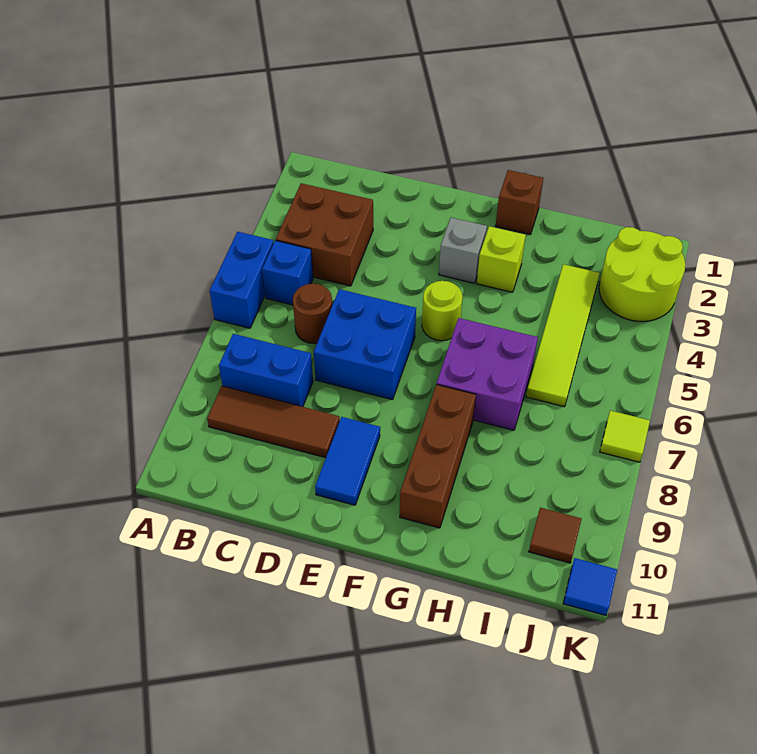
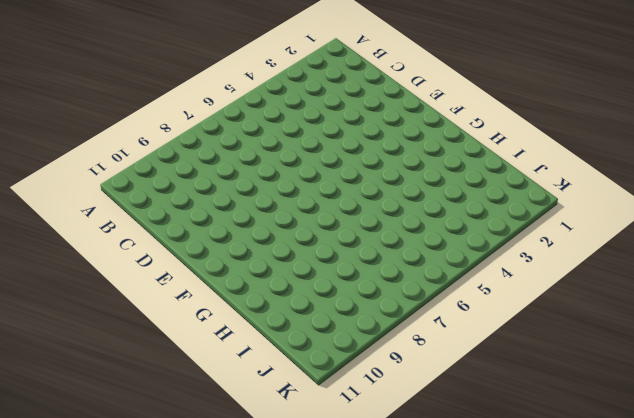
none -> blue 1x2 brick [210,232,274,328]
none -> brown 2x2 brick [276,183,373,286]
none -> blue 1x1 brick [262,240,313,305]

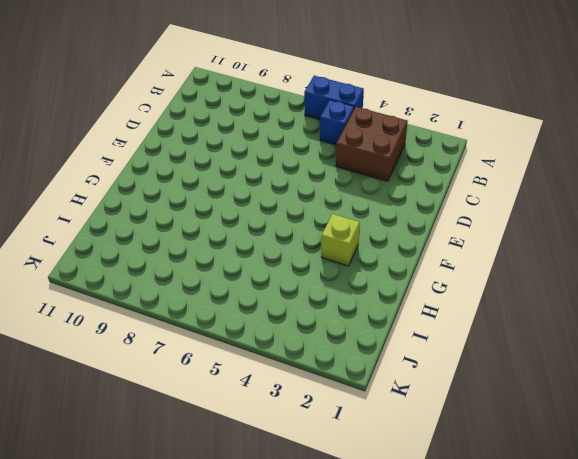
none -> blue 1x2 brick [219,334,313,407]
none -> brown 1x3 tile [207,386,340,458]
none -> brown 1x1 round brick [293,284,332,344]

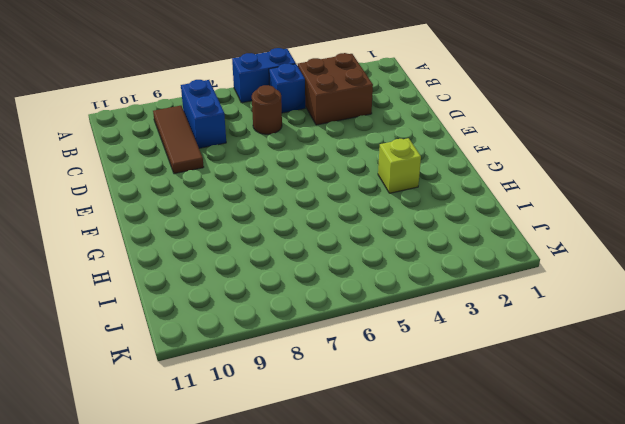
none -> blue 2x2 brick [314,289,416,400]
none -> blue 1x2 tile [315,417,380,505]
none -> grey 1x1 brick [439,218,487,283]

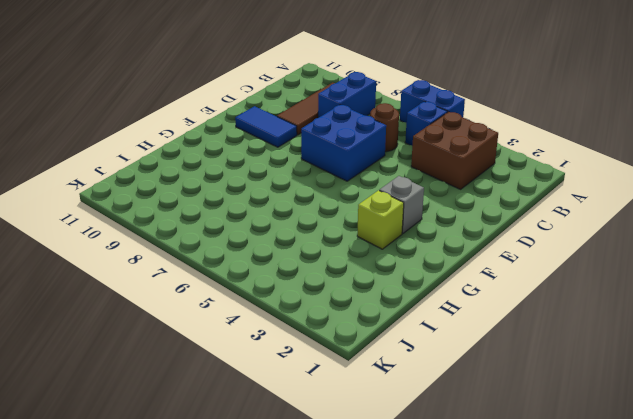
none -> lime 1x1 round brick [422,281,463,341]
none -> brown 1x1 brick [496,170,543,234]
none -> purple 2x2 brick [437,318,538,430]

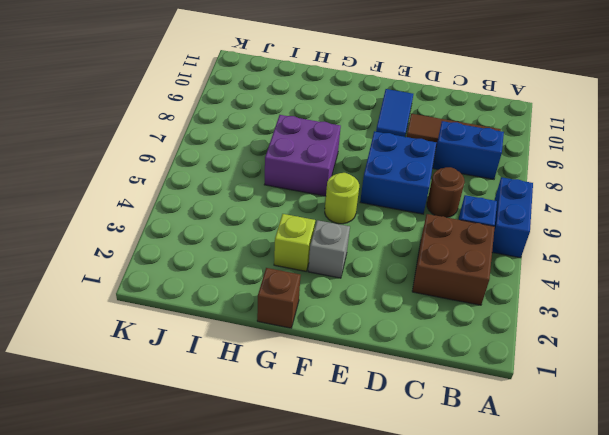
none -> brown 1x3 brick [400,384,476,528]
none -> lime 1x4 tile [526,264,600,407]
none -> lime 2x2 round brick [599,227,685,322]

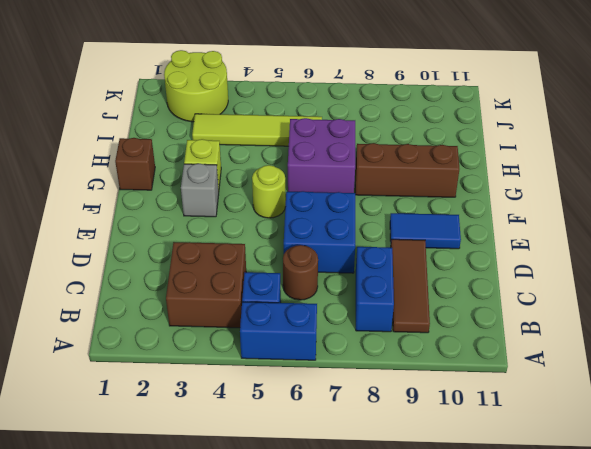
none -> brown 1x1 tile [529,508,581,563]
none -> lime 1x1 tile [600,411,650,462]
none -> blue 1x1 tile [563,558,617,615]

